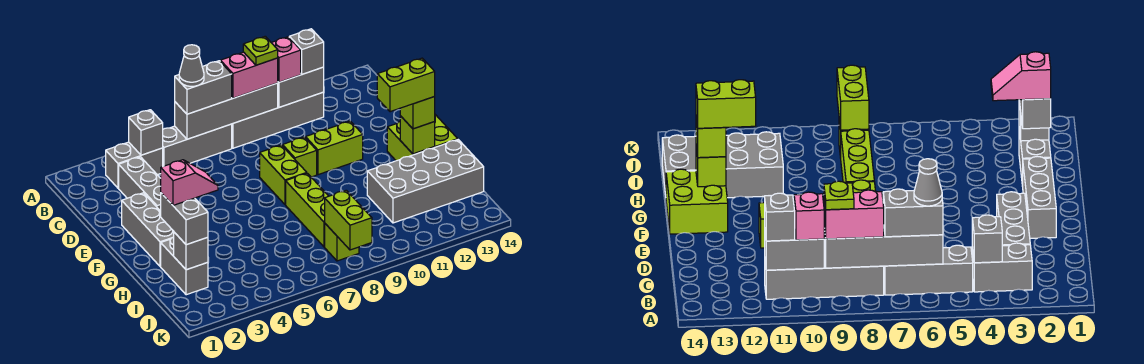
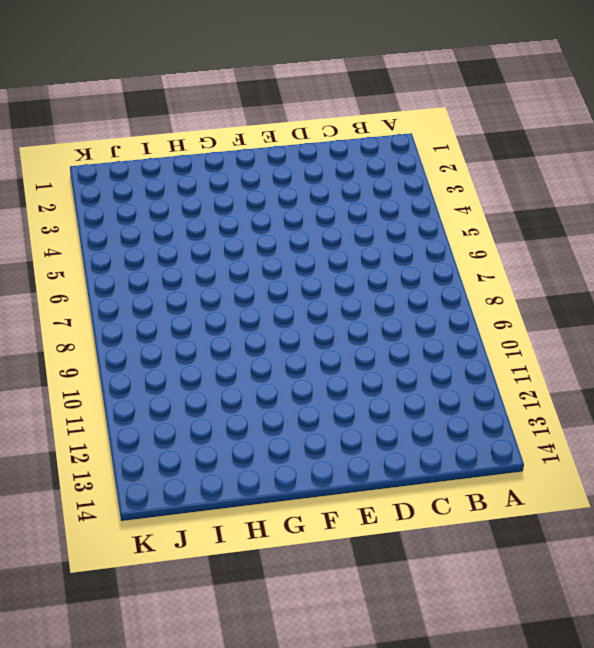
none -> grey 1x2 brick [106,142,163,188]
none -> grey 1x3 brick [163,124,232,166]
none -> grey 1x4 brick [232,92,324,148]

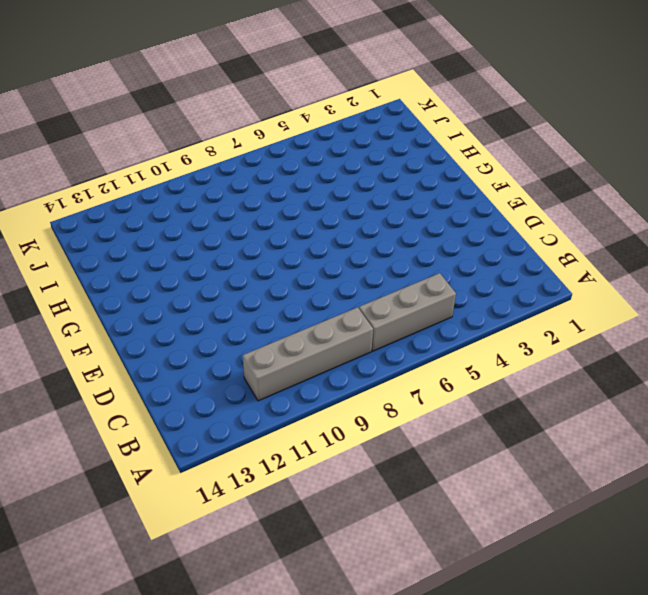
none -> grey 1x2 brick [106,142,163,188]
none -> grey 1x3 brick [119,157,161,211]
none -> grey 1x3 brick [122,193,174,267]

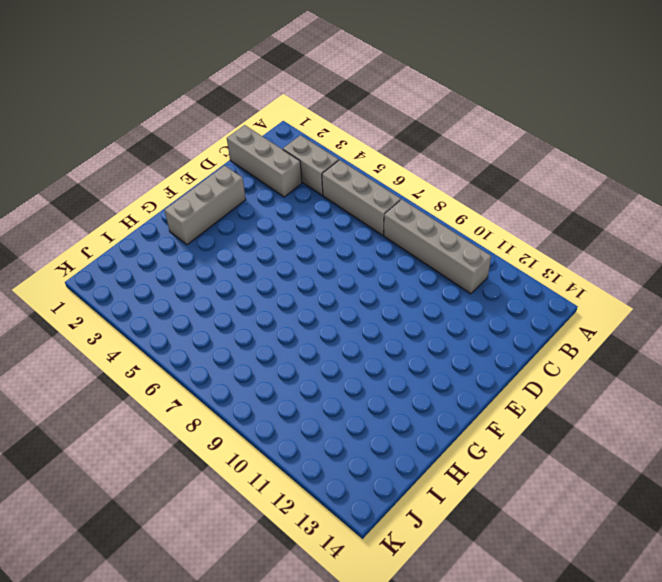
grey 1x3 brick [227,125,302,197] -> grey 1x3 brick turned to [119,157,161,211]
none -> lime 1x2 brick [260,145,307,205]
none -> lime 1x1 brick [283,137,317,177]
none -> lime 1x2 brick [305,121,363,175]

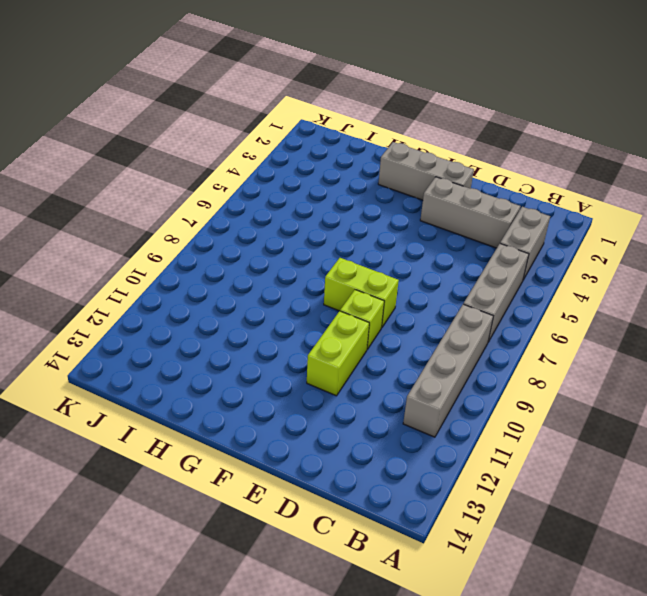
none -> lime 2x2 brick [387,115,458,161]
none -> lime 1x3 brick [286,173,328,247]
none -> grey 1x2 brick [161,237,208,295]

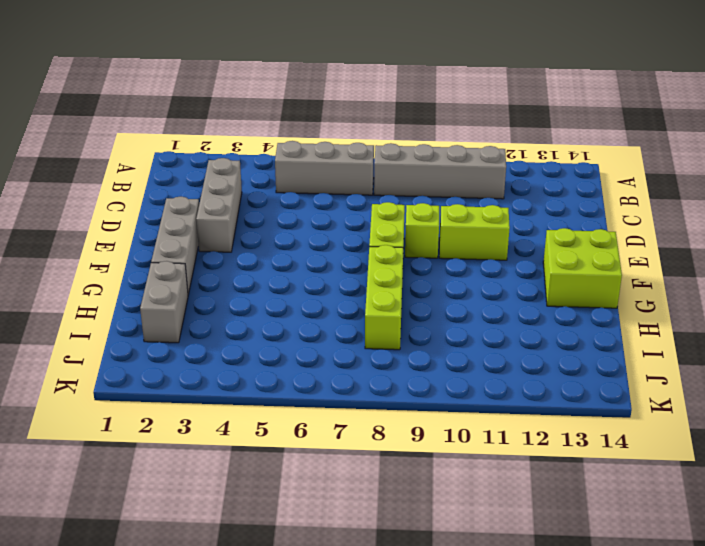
none -> grey 1x2 brick [106,142,163,188]
none -> grey 2x4 brick [367,140,484,223]
none -> lime 1x1 brick [325,224,359,261]

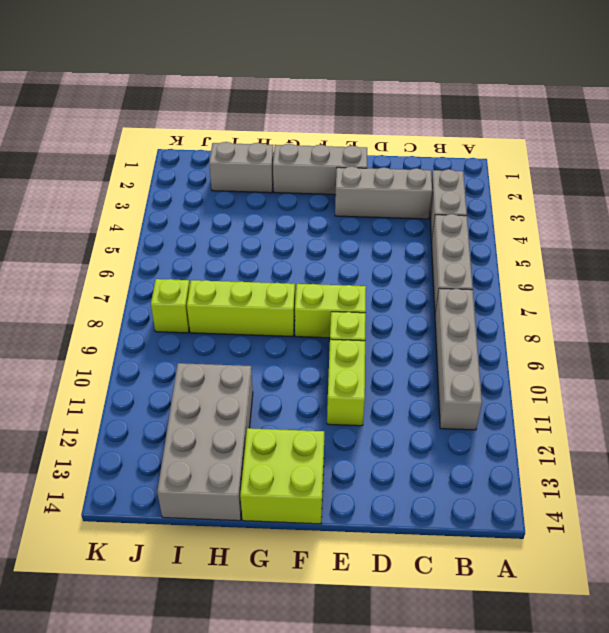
none -> grey 1x1 brick [129,110,163,155]
none -> grey 1x4 brick [175,83,278,139]
none -> grey 1x2 brick [278,67,324,107]

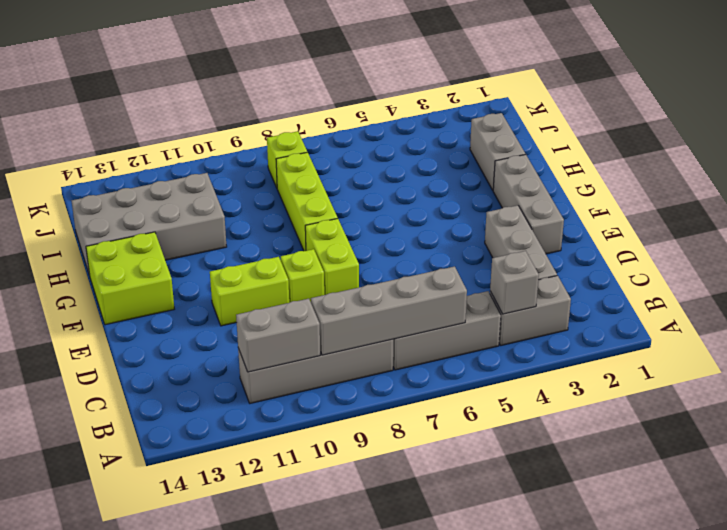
none -> lime 1x1 brick [400,116,435,154]
none -> grey 1x1 brick [174,232,208,270]
none -> lime 1x2 brick [325,190,372,250]

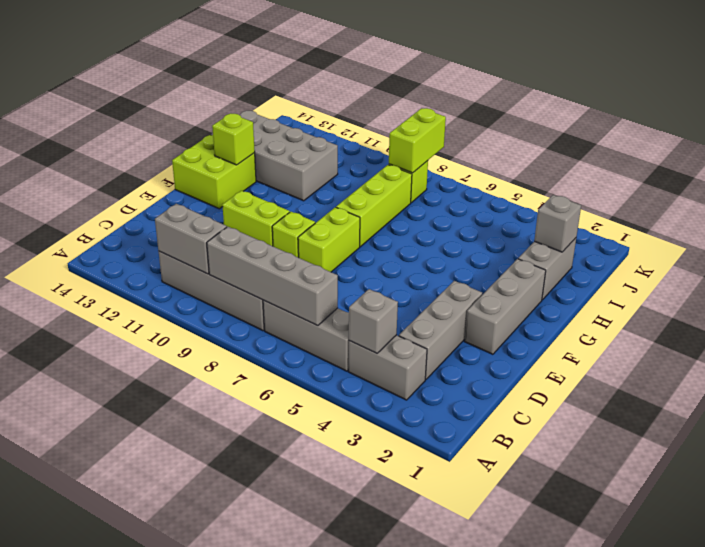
none -> grey 1x2 brick [175,61,232,114]
none -> pink 1x2 brick [220,52,278,98]
none -> pink 1x1 brick [272,37,301,82]

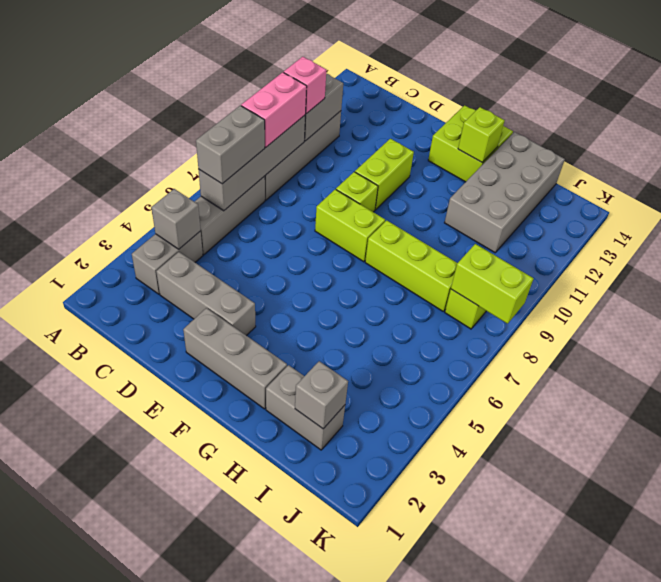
none -> grey 1x1 brick [289,29,324,74]
none -> lime 1x1 brick [400,97,435,129]
none -> grey 1x2 brick [161,193,208,245]

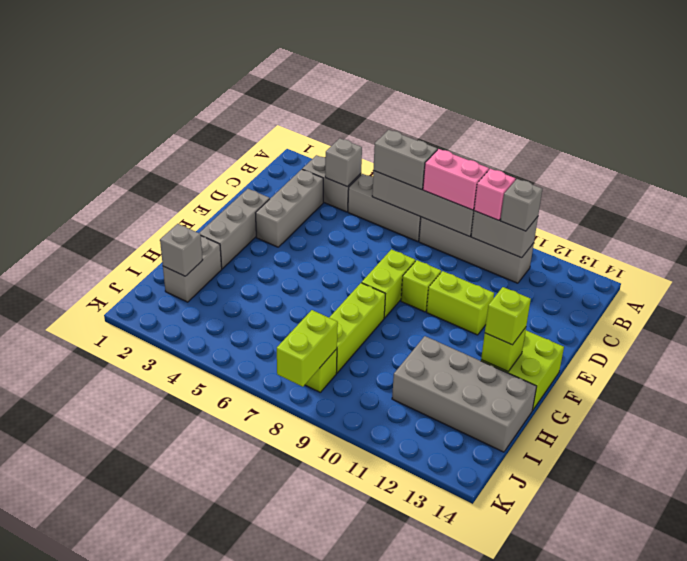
none -> grey 1x2 brick [161,193,208,245]
none -> grey 1x1 cone [179,45,204,86]
none -> lime 1x1 plate [243,36,278,65]

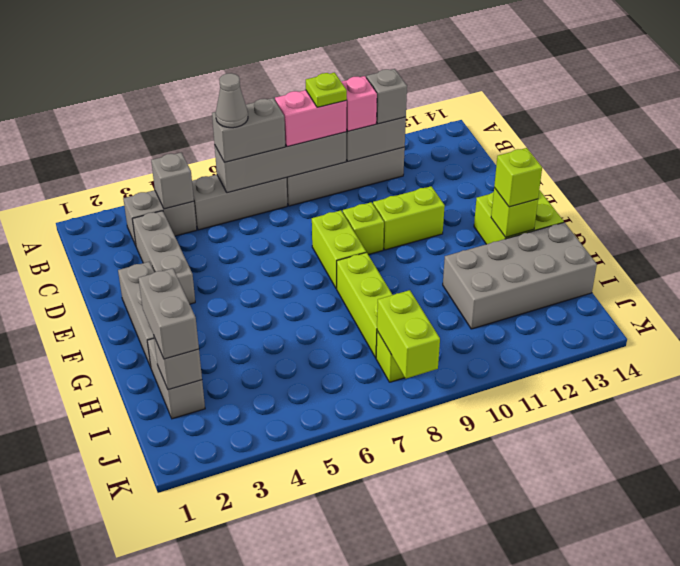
none -> lime 1x2 brick [377,58,435,112]
none -> pink 1x2 slope [161,160,218,205]

